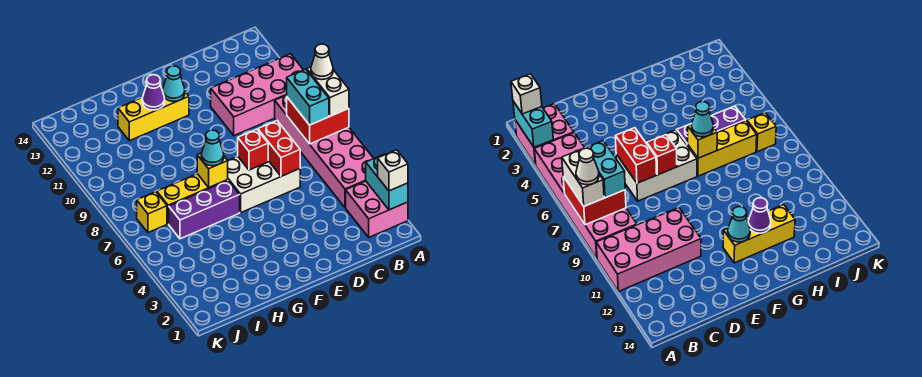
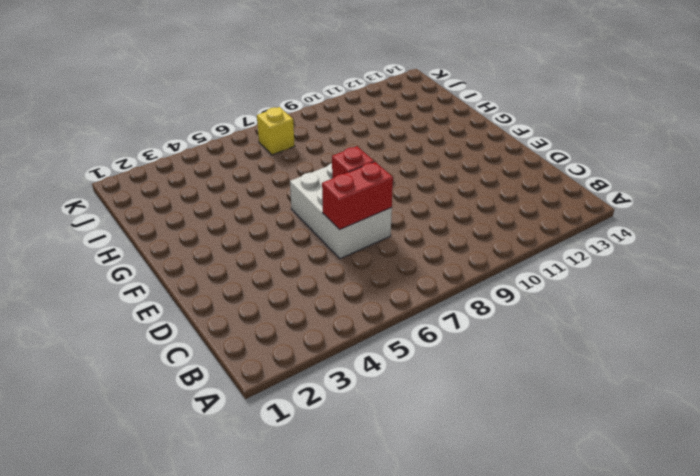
none -> pink 2x2 brick [346,181,408,237]
none -> pink 2x6 brick [275,96,374,208]
none -> pink 2x4 brick [211,54,303,136]

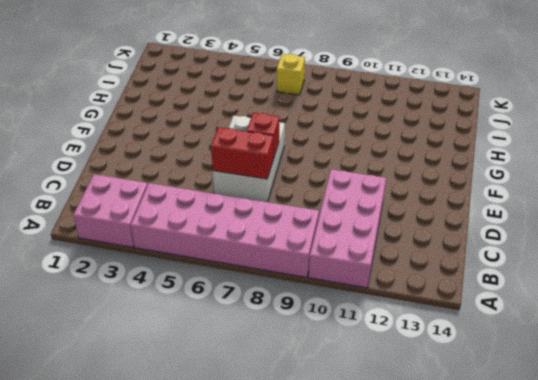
none -> yellow 1x3 brick [118,89,189,141]
none -> purple 1x3 brick [169,181,240,239]
none -> yellow 1x3 brick [157,174,228,224]

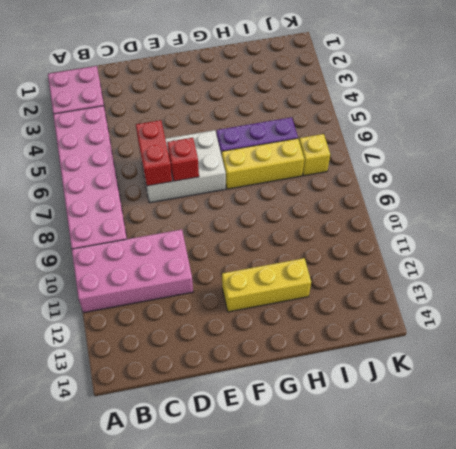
none -> cyan 1x2 brick [366,154,408,210]
none -> red 2x2 brick [287,97,349,144]
none -> cyan 1x1 cone [163,66,185,101]

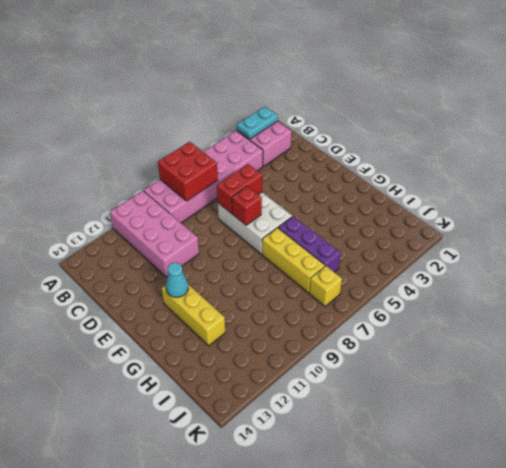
cyan 1x2 plate [237,106,278,139] -> cyan 1x2 brick [366,154,408,210]
none -> yellow 1x1 brick [197,153,228,188]
none -> purple 1x1 cone [142,75,165,110]
none -> white 1x1 brick [378,150,408,191]

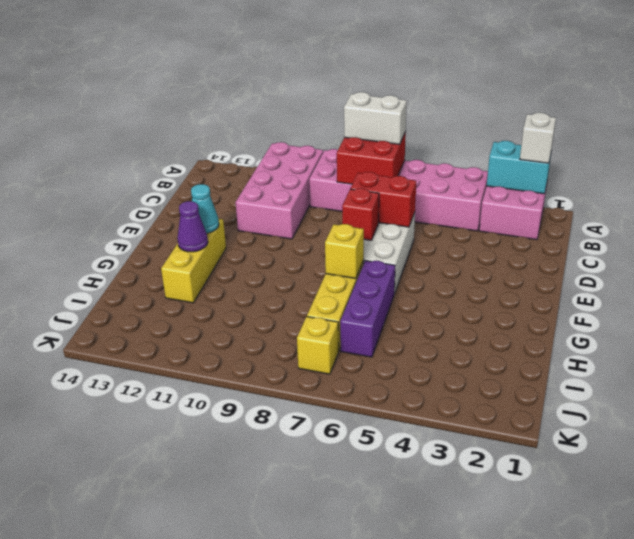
none -> cyan 1x2 brick [286,69,329,125]
none -> cyan 1x1 cone [201,130,224,166]
none -> white 1x1 cone [311,44,333,80]

